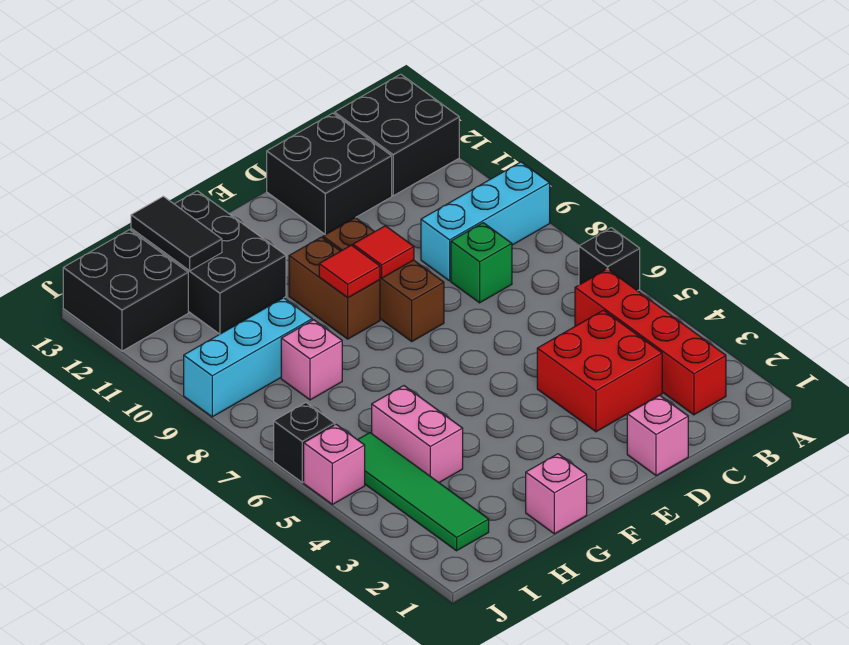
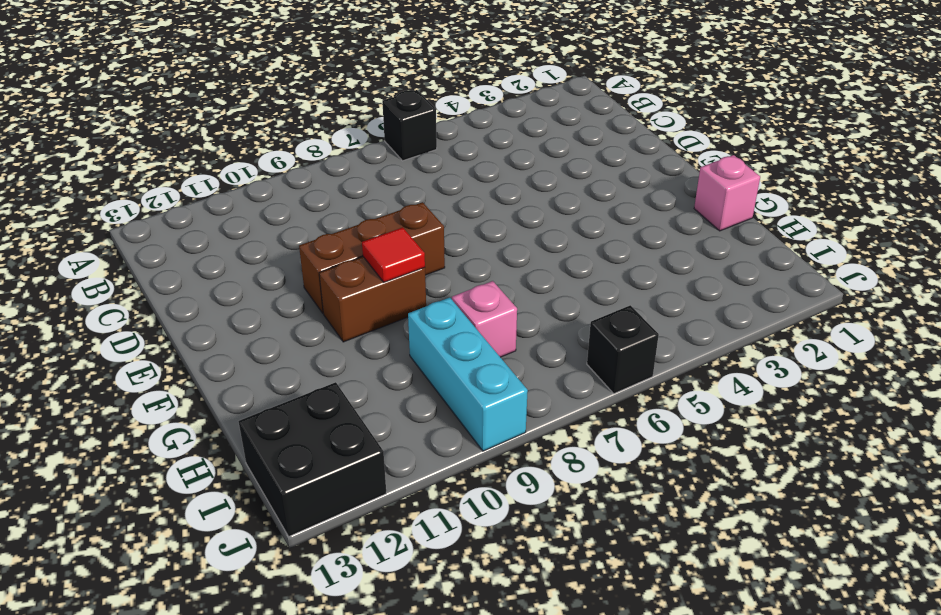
none -> cyan 1x3 brick [421,162,550,281]
none -> black 2x2 brick [335,74,459,196]
none -> red 1x4 brick [575,269,726,415]

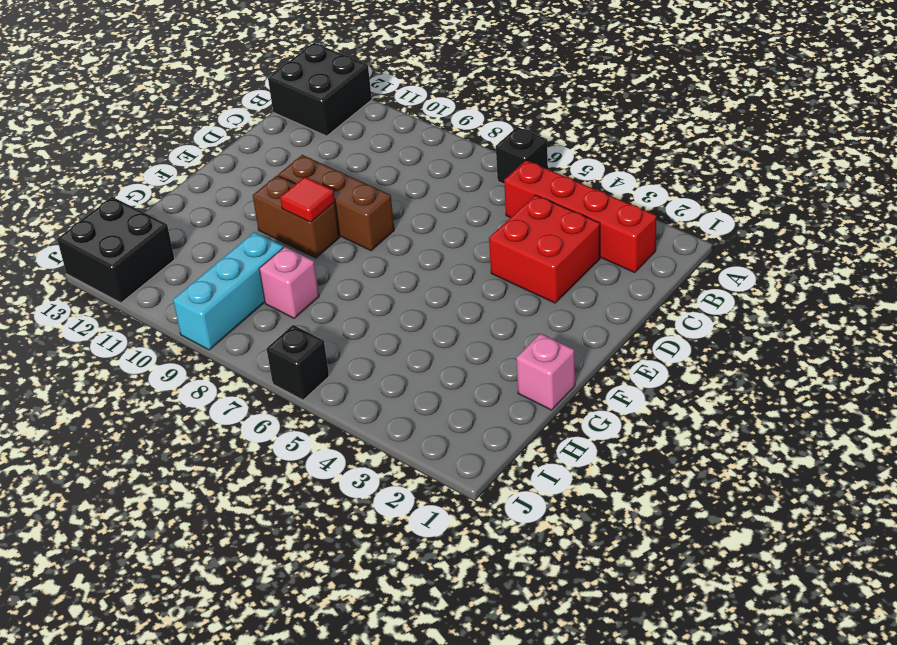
none -> cyan 1x3 brick [421,162,550,281]
none -> green 1x1 brick [451,223,512,303]
none -> black 2x2 brick [267,113,392,235]

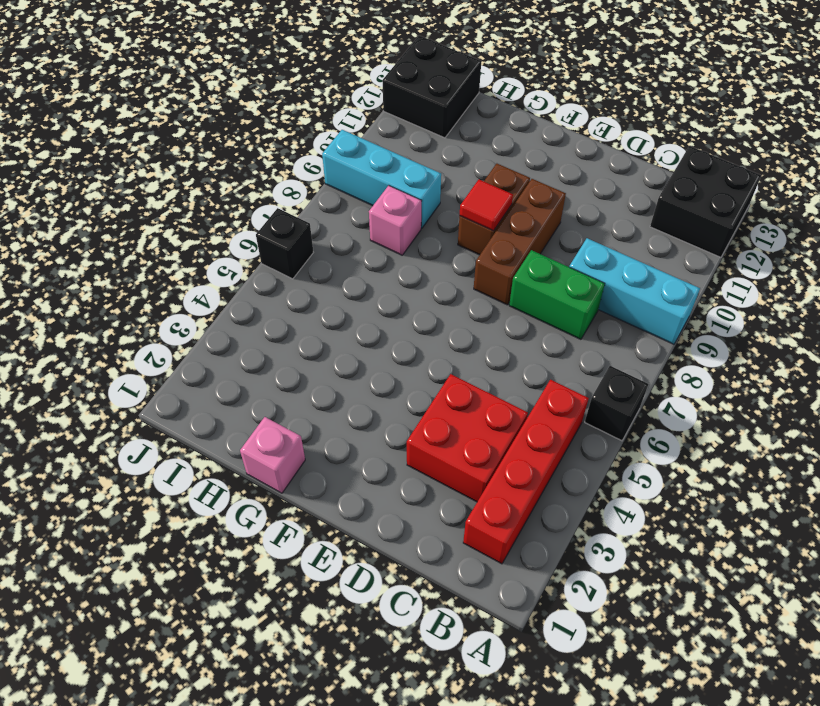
green 1x2 brick [509,250,605,339] -> green 1x1 brick [451,223,512,303]
none -> black 2x2 brick [267,113,392,235]
none -> pink 1x1 brick [627,395,688,476]
none -> black 2x3 brick [131,191,286,334]

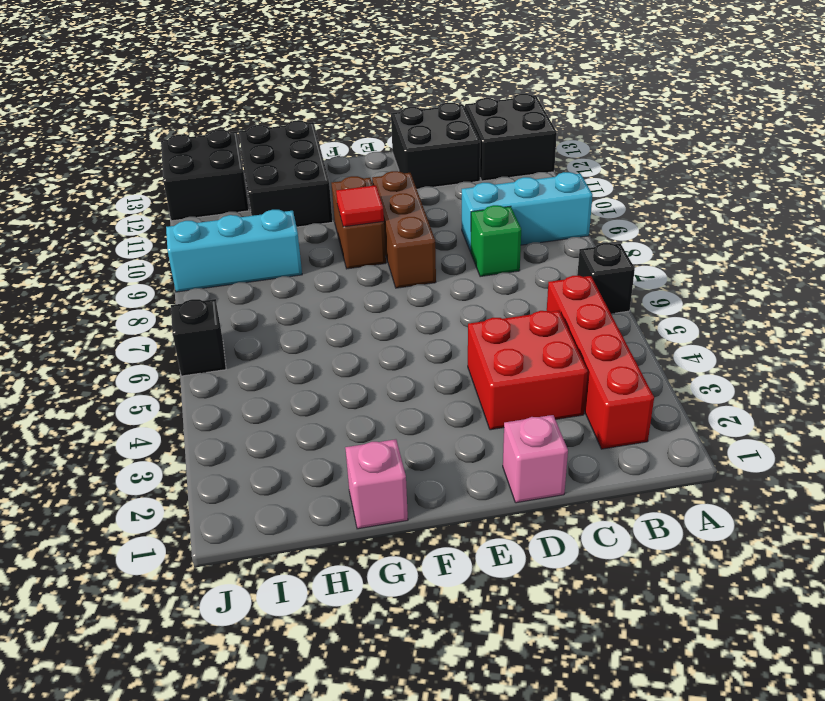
none -> pink 1x2 brick [372,386,463,482]
none -> pink 1x1 brick [281,320,342,400]
none -> green 1x4 tile [358,433,489,551]

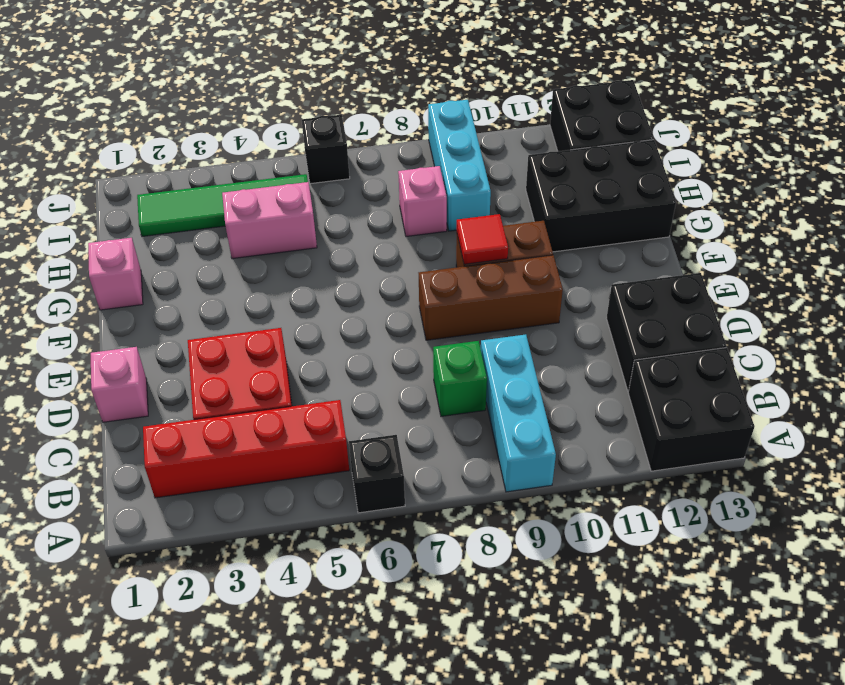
none -> pink 1x1 brick [304,425,365,504]
none -> red 1x1 tile [353,226,414,278]
none -> black 1x2 tile [131,196,222,271]

